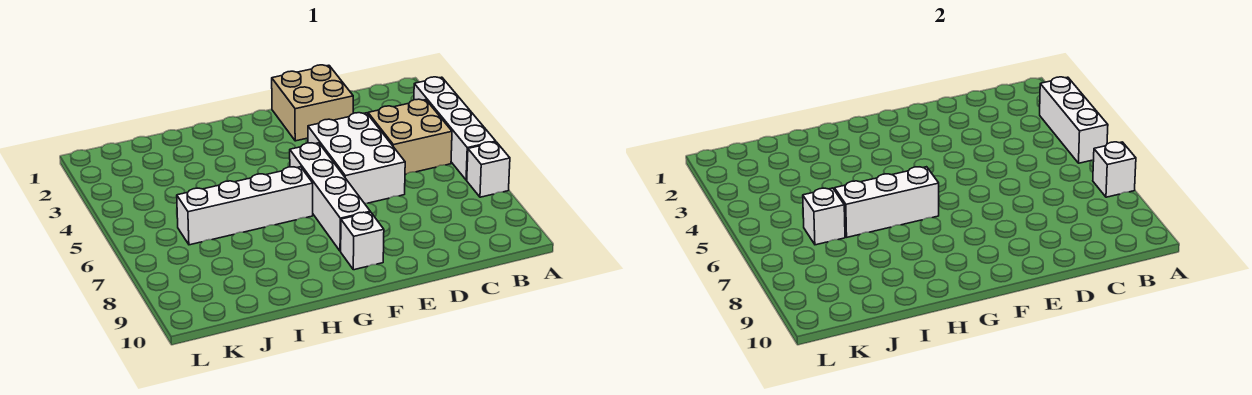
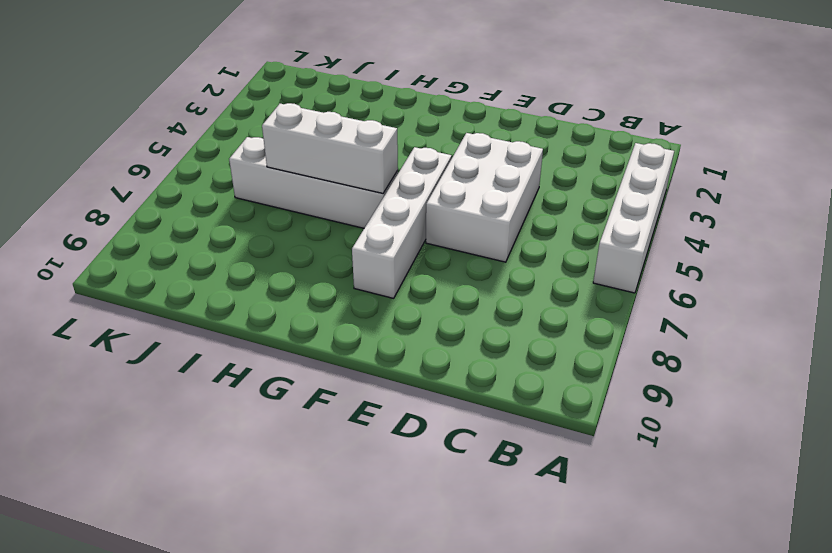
none -> white 1x1 brick [467,142,510,197]
none -> tan 2x2 brick [368,99,452,174]
none -> tan 2x2 brick [272,65,353,141]

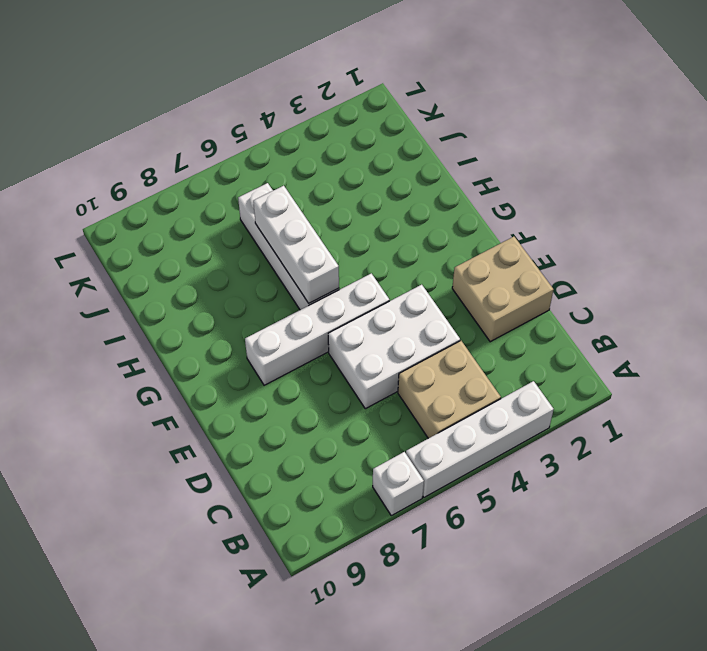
none -> white 1x1 brick [341,212,384,270]
none -> white 1x3 brick [1040,77,1108,163]
none -> white 1x1 brick [1093,142,1136,197]

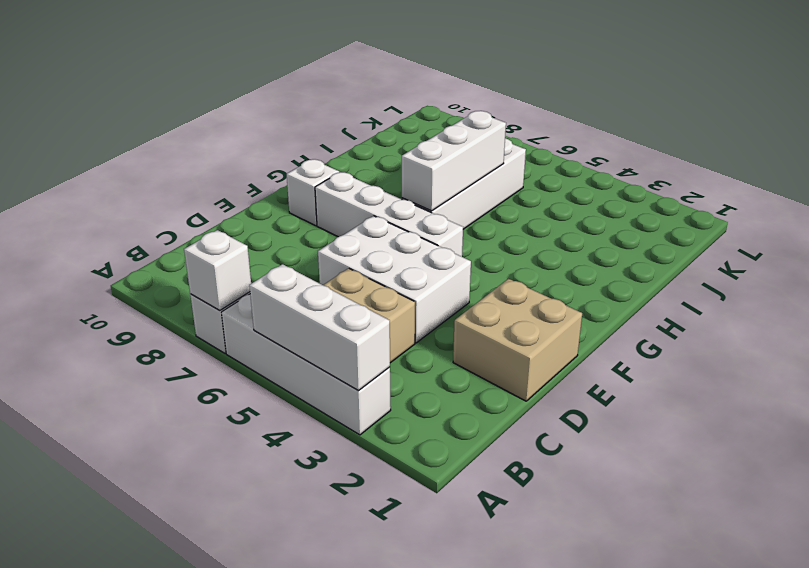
none -> white 1x1 brick [803,188,845,245]

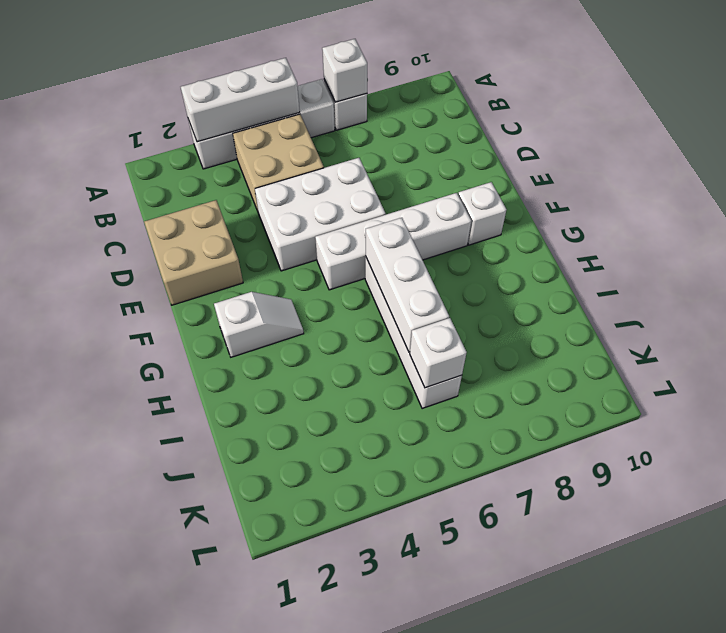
white 1x2 slope [214,292,304,357] -> none

